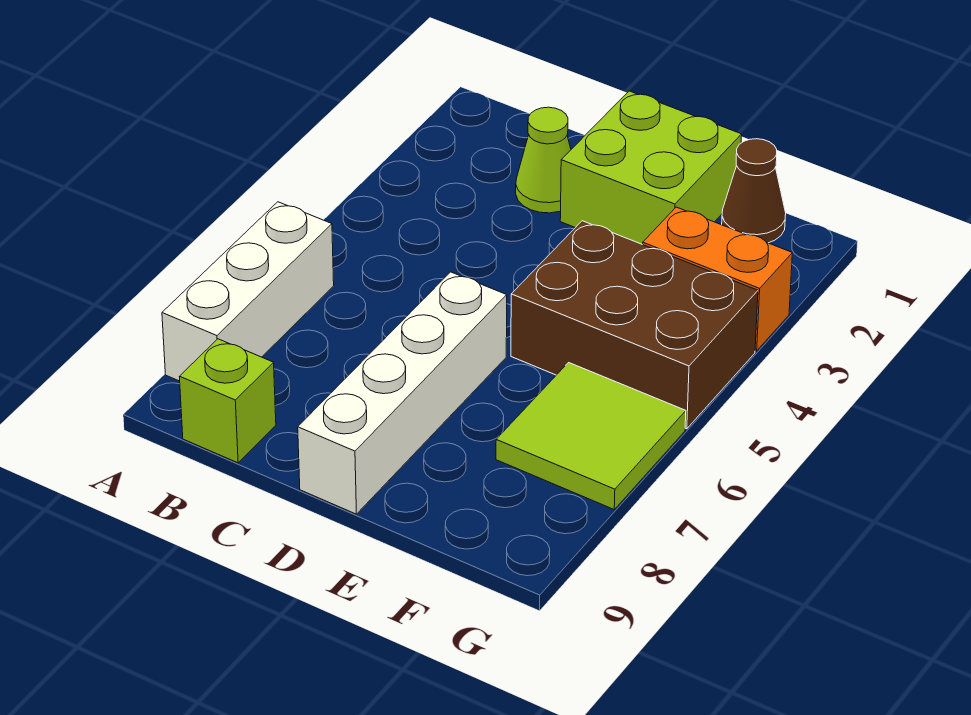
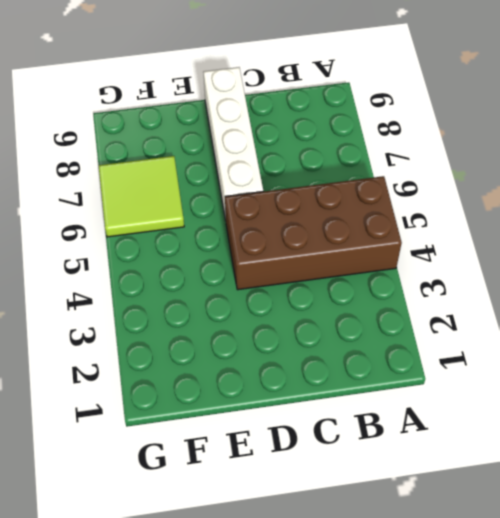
brown 2x4 brick [225,176,402,290] -> none
none -> white 1x3 brick [162,202,334,381]
none -> lime 1x1 brick [179,339,276,463]

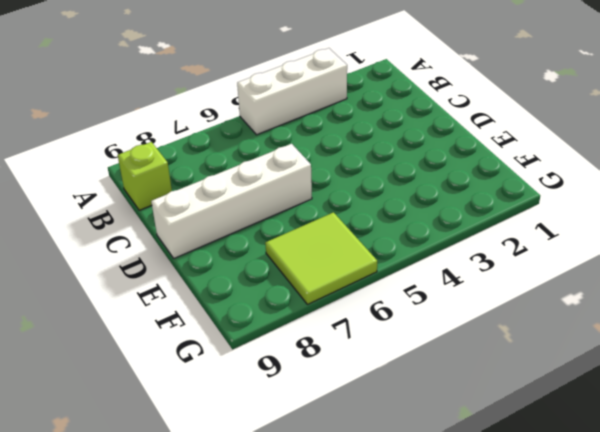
white 1x3 brick [237,48,347,135] -> white 1x3 brick moved to [162,202,334,381]
none -> lime 1x1 cone [516,107,571,213]
none -> lime 2x2 brick [560,91,742,244]

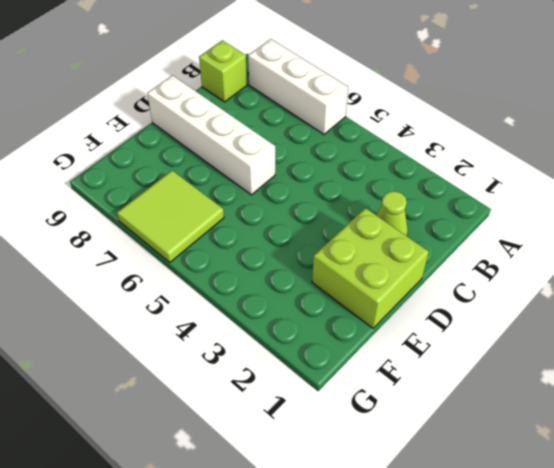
none -> brown 2x3 brick [511,221,758,429]
none -> brown 1x1 cone [722,139,786,243]

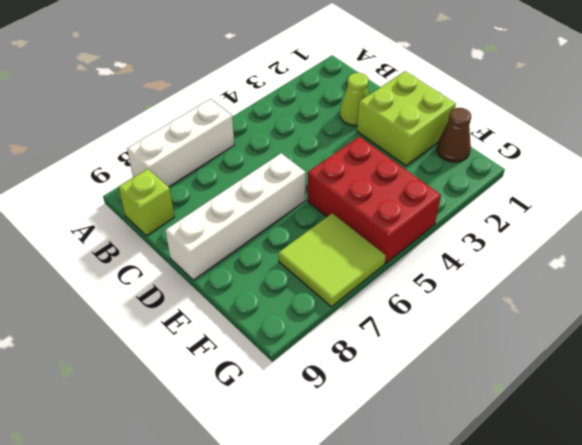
red 2x3 brick [307,137,441,263] -> brown 2x3 brick [511,221,758,429]
none -> orange 1x2 brick [643,207,792,351]

